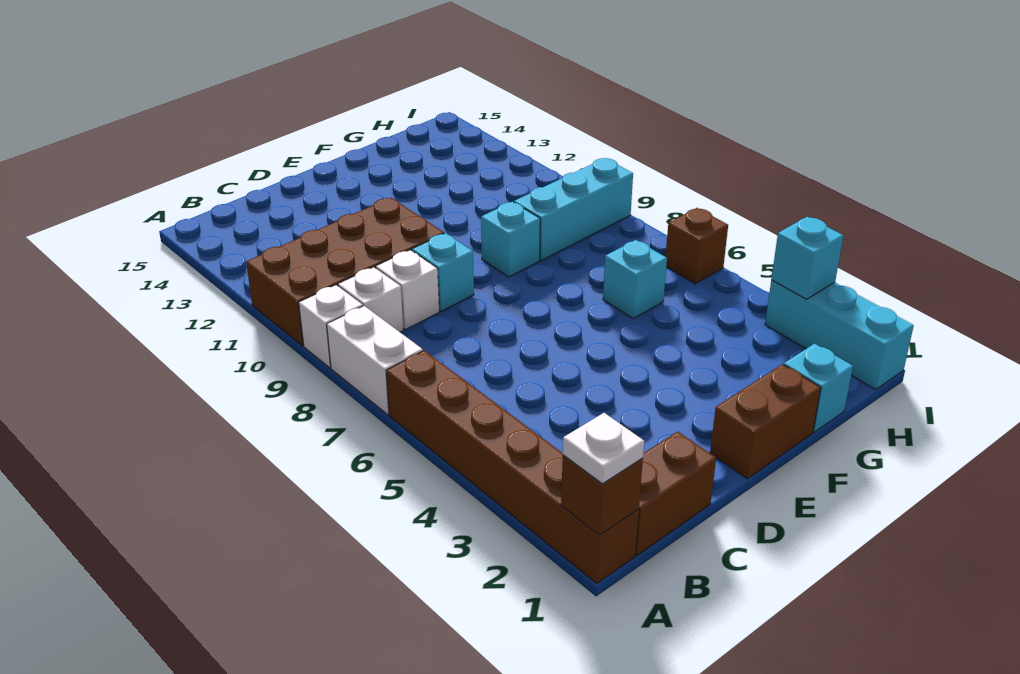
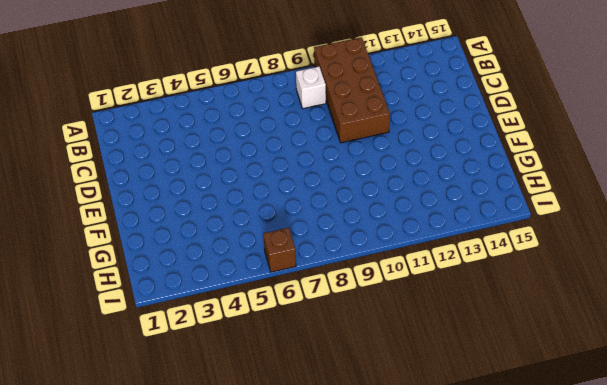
none -> brown 1x6 brick [386,350,639,583]
none -> white 1x2 brick [327,306,423,415]
none -> white 1x1 brick [299,285,363,368]

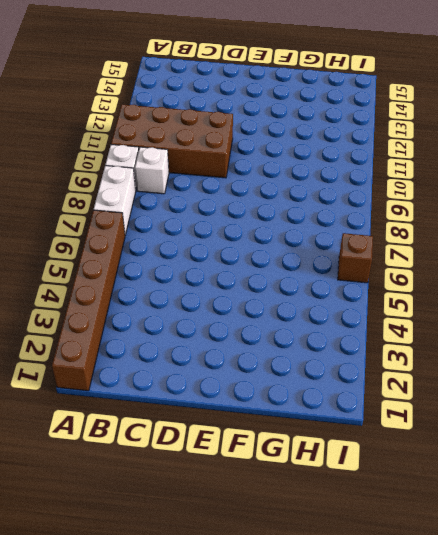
none -> brown 1x2 brick [635,432,716,556]
none -> white 1x1 brick [376,250,439,330]
none -> cyan 1x1 brick [412,233,474,311]

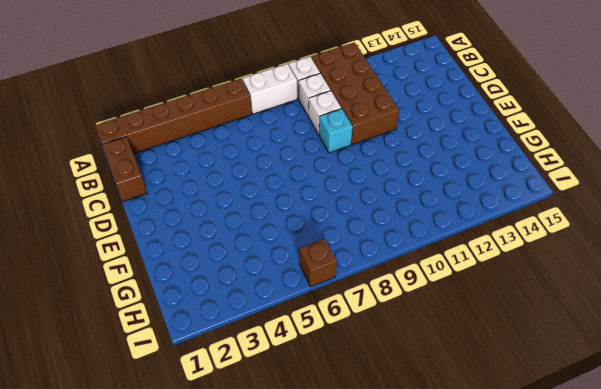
none -> brown 1x2 brick [710,364,821,479]
none -> cyan 1x1 brick [481,202,540,277]
none -> cyan 1x1 brick [784,344,853,432]

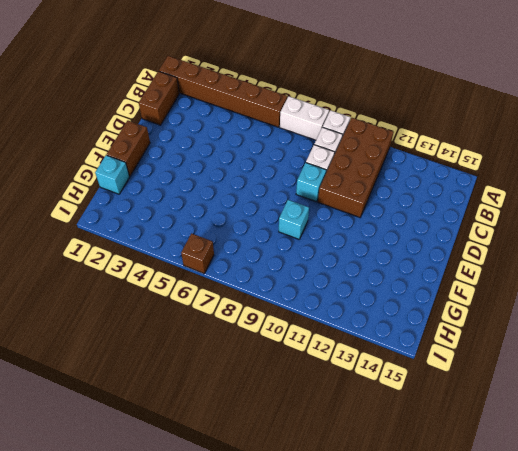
none -> cyan 1x1 brick [603,240,667,319]
none -> cyan 1x3 brick [514,158,633,261]
none -> cyan 1x3 brick [765,280,914,390]

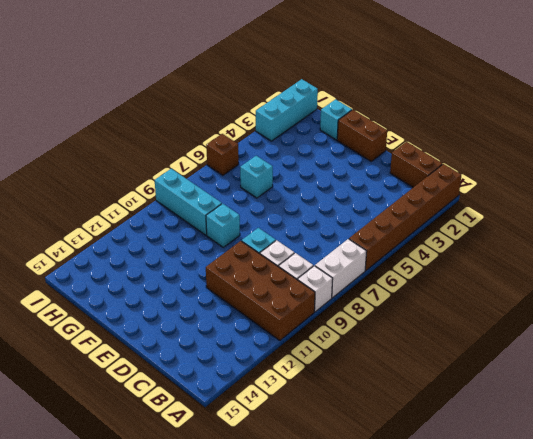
none -> brown 1x1 brick [561,455,643,535]
none -> cyan 1x1 brick [771,217,843,299]
none -> white 1x1 plate [563,413,644,484]

